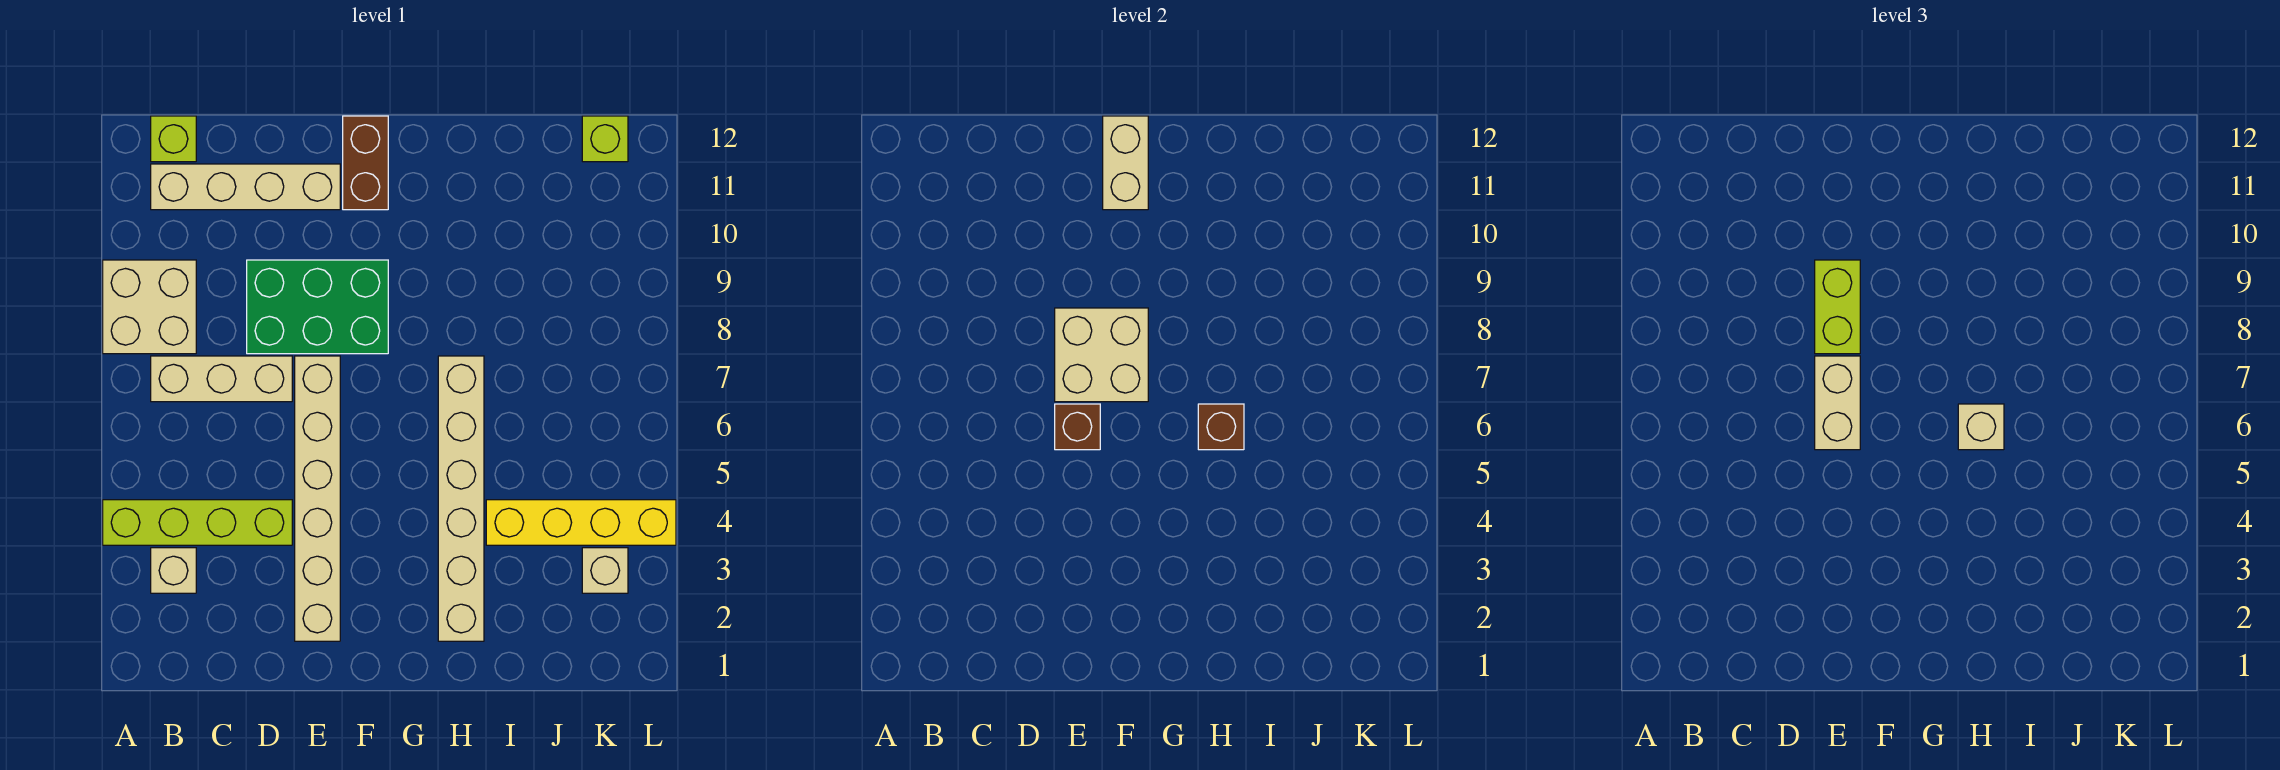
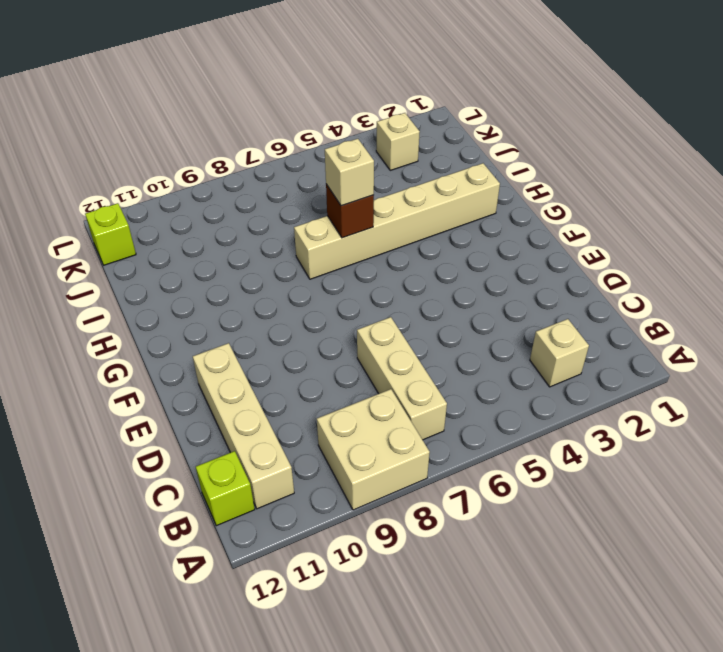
none -> lime 1x4 brick [103,500,292,545]
none -> green 2x3 brick [247,260,388,354]
none -> tan 1x6 brick [295,356,340,641]

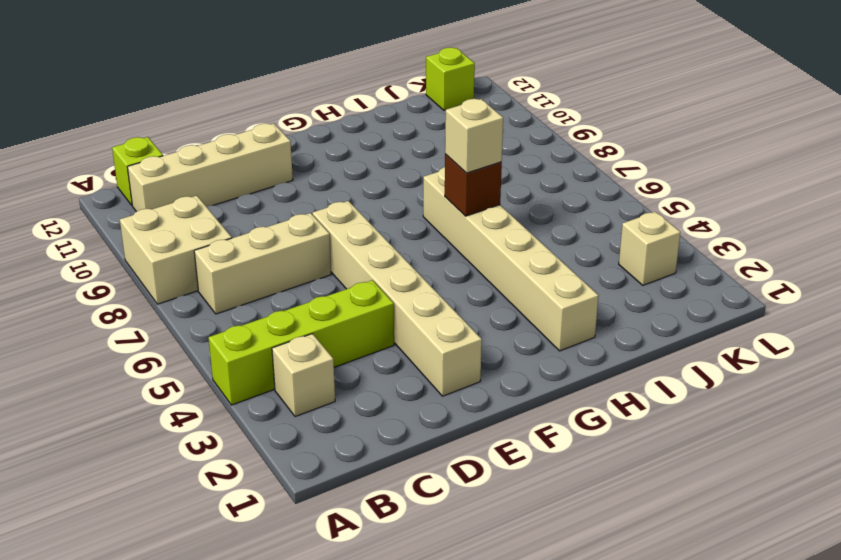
none -> green 2x3 brick [247,260,388,354]
none -> brown 1x2 brick [343,116,388,210]
none -> yellow 1x4 brick [486,500,676,545]

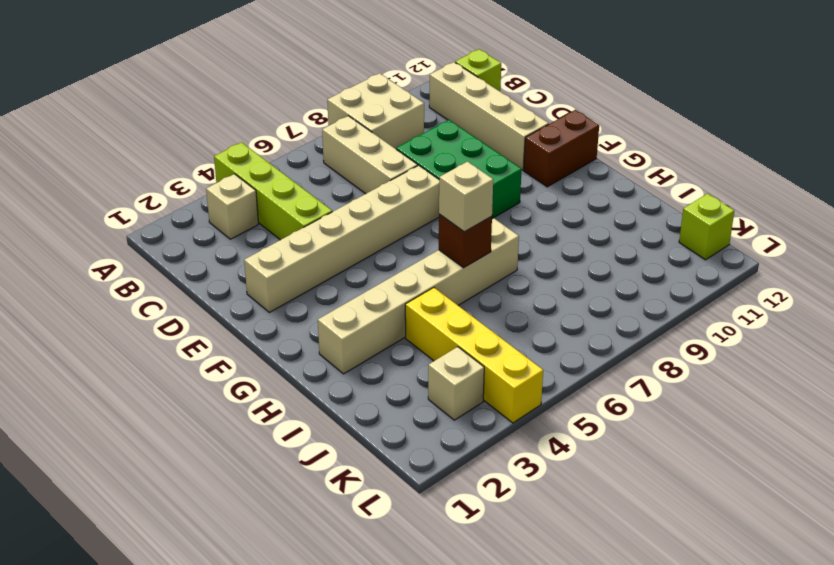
none -> brown 1x1 brick [1055,404,1100,450]
none -> tan 2x2 brick [1055,308,1148,402]
none -> tan 1x2 brick [1103,116,1148,210]

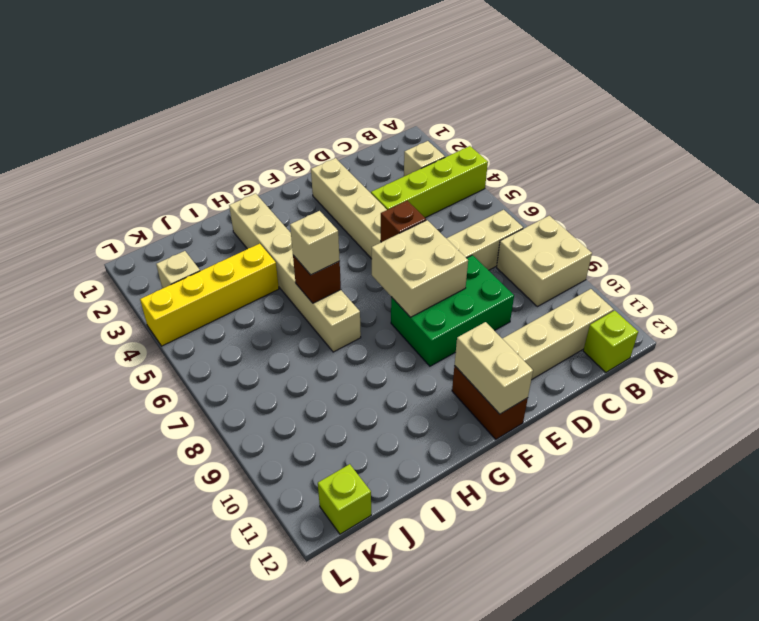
none -> tan 1x2 brick [1815,356,1860,450]
none -> lime 1x2 brick [1815,260,1860,354]

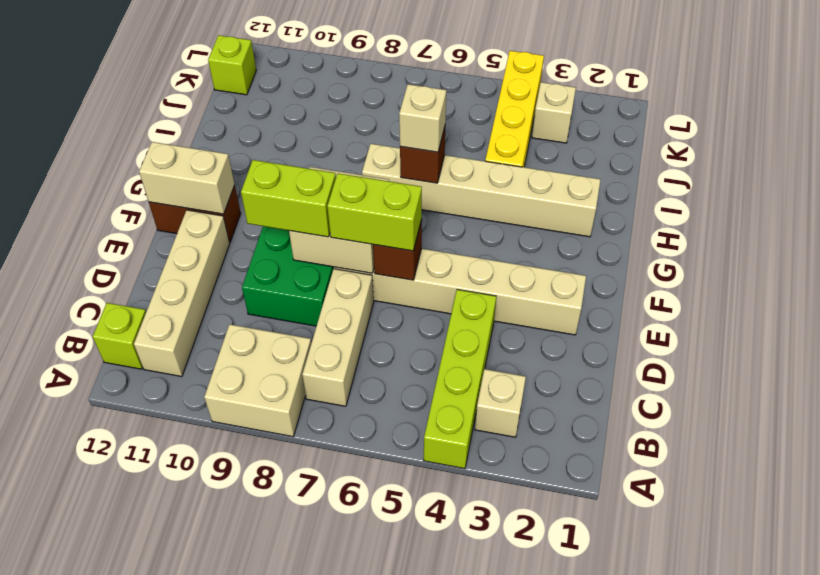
lime 1x2 brick [327,173,422,251] -> tan 1x2 brick [1815,356,1860,450]

